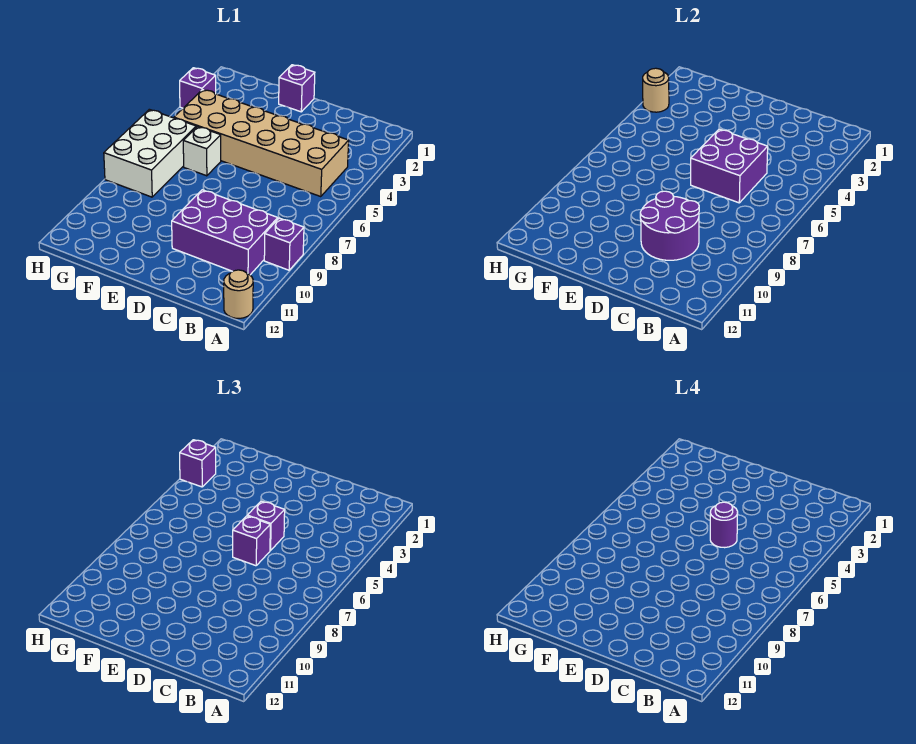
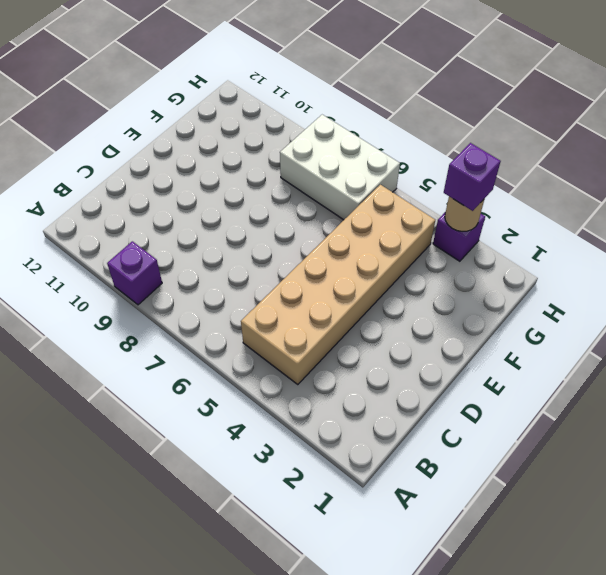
none -> tan 1x1 round brick [224,270,253,318]
none -> purple 2x3 brick [172,190,278,275]
none -> purple 1x1 brick [279,65,315,112]

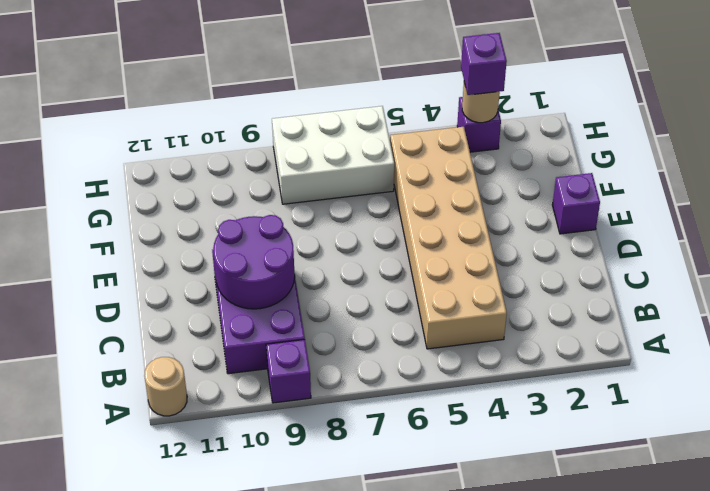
none -> white 1x1 brick [183,127,221,176]
none -> purple 2x2 brick [691,129,768,203]
none -> purple 1x1 brick [247,501,285,550]

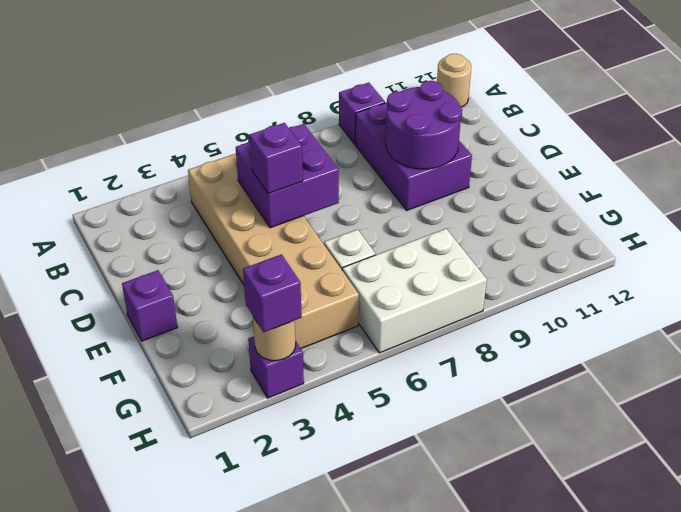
none -> purple 1x1 brick [233,516,270,566]
none -> purple 1x1 round brick [710,502,738,548]

